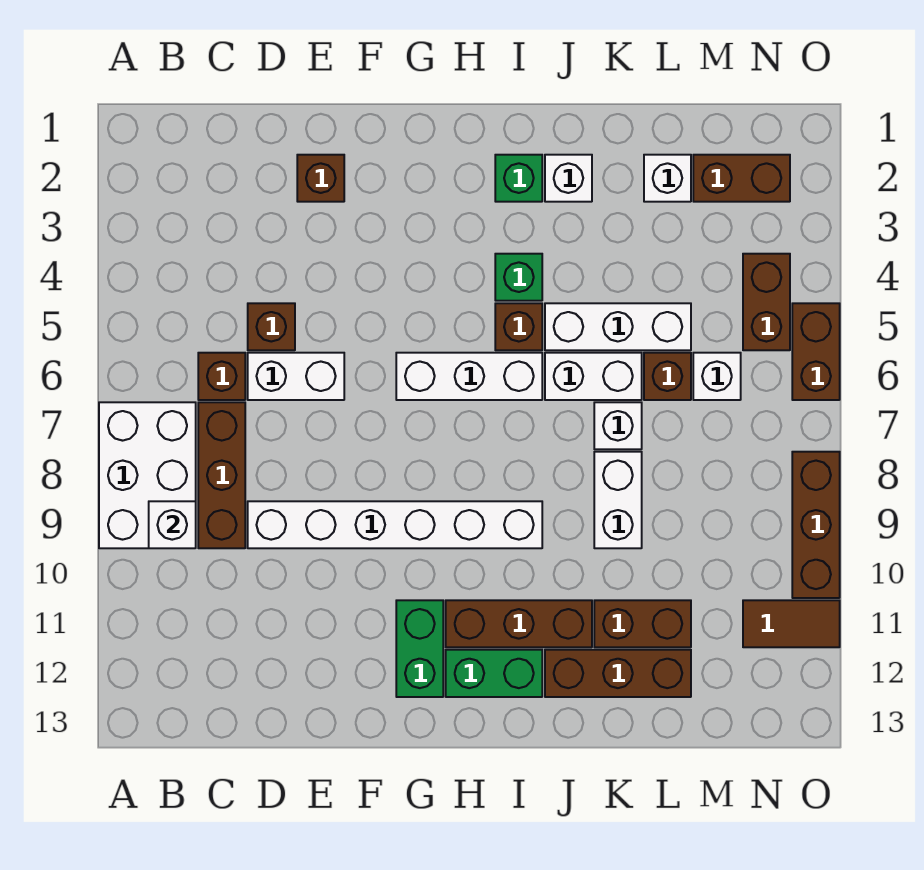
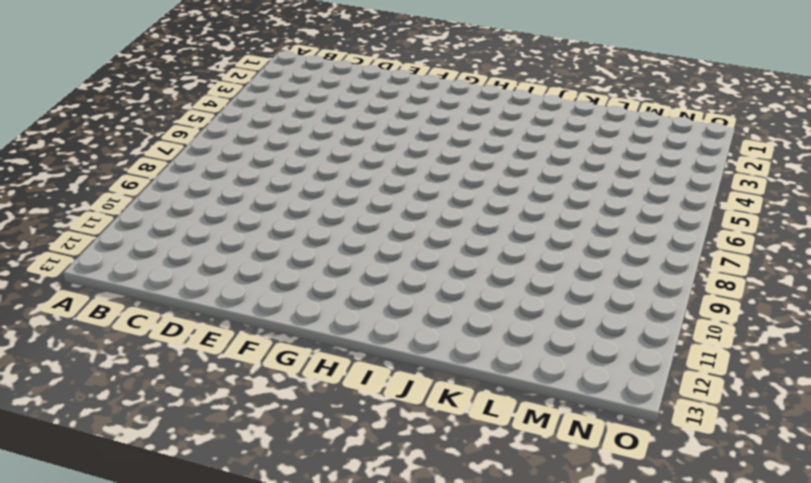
none -> white 2x3 brick [99,402,196,548]
none -> brown 1x1 brick [198,353,245,400]
none -> brown 1x3 brick [198,402,245,548]
none -> brown 1x1 brick [248,303,295,350]

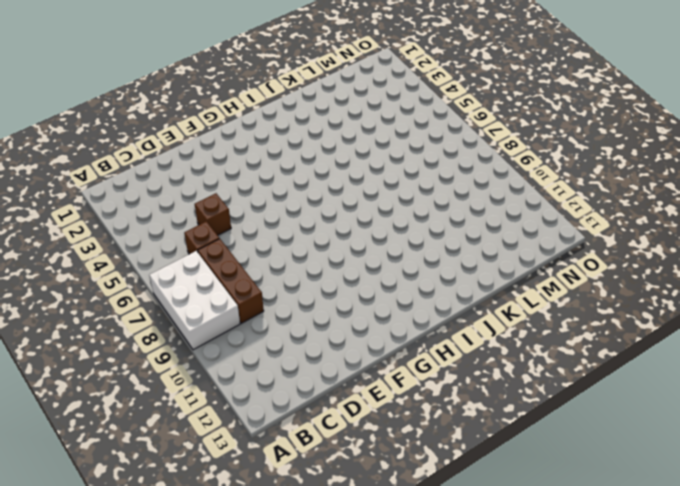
none -> white 1x2 brick [248,353,344,400]
none -> white 1x6 brick [248,501,542,548]
none -> brown 1x1 brick [297,155,344,202]
none -> white 1x3 brick [396,353,542,400]

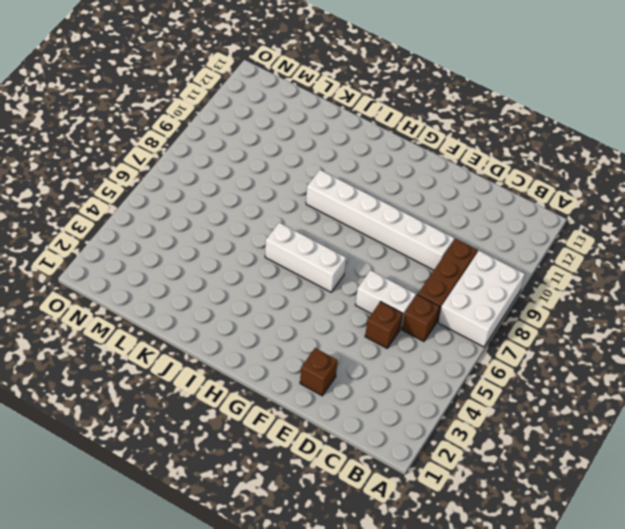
none -> green 1x2 brick [396,600,443,697]
none -> brown 1x3 brick [446,600,592,647]
none -> green 1x2 brick [446,650,542,697]
none -> green 1x1 brick [495,155,542,202]

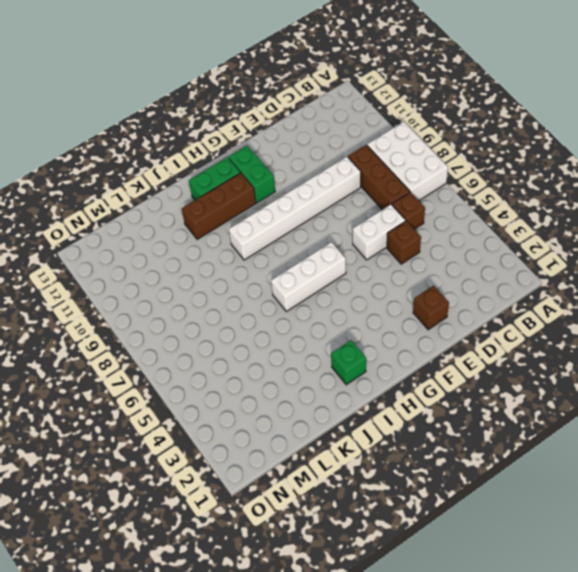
none -> green 1x1 brick [495,254,542,301]
none -> brown 1x1 brick [495,303,542,350]
none -> white 1x1 brick [545,155,592,202]
none -> white 1x3 brick [545,303,691,350]

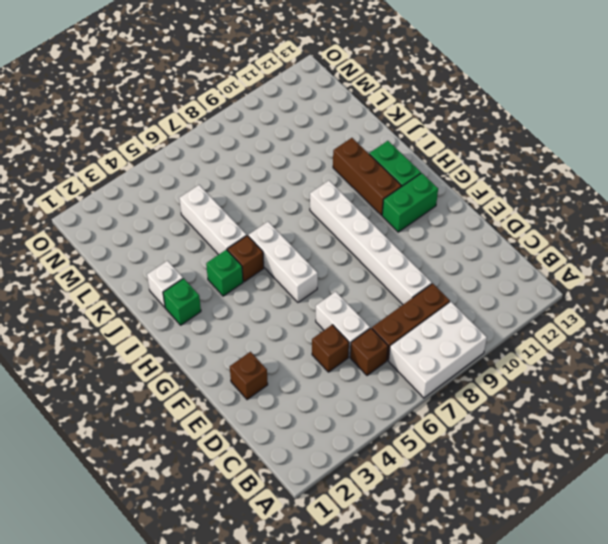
none -> white 1x2 brick [545,353,642,400]
none -> brown 1x3 brick [545,650,691,697]
none -> white 1x1 brick [594,402,642,449]
none -> white 1x2 brick [594,452,642,548]

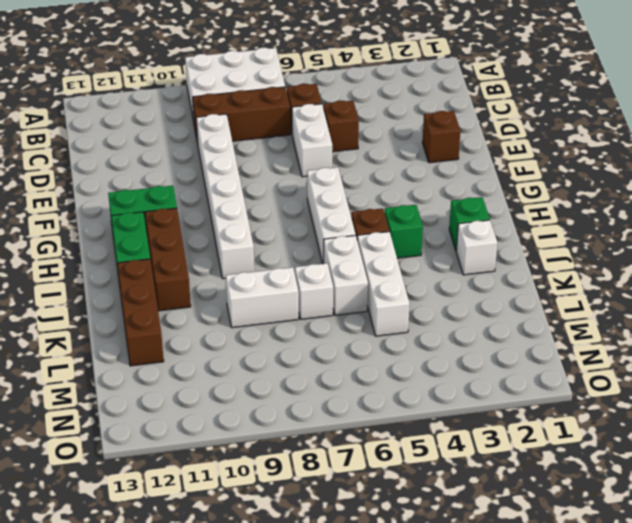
none -> brown 1x2 brick [594,600,691,647]
none -> white 1x1 brick [644,155,691,202]
none -> brown 1x1 brick [644,353,691,400]
none -> brown 1x2 brick [693,155,790,202]

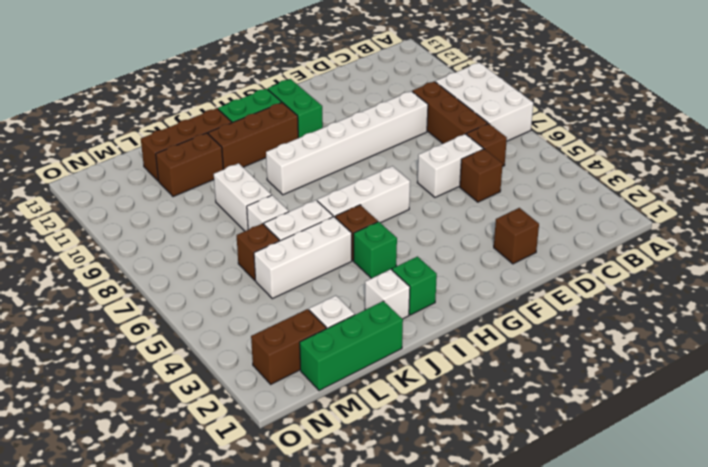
green 1x3 brick [300,301,403,391] -> none
none -> white 1x1 brick [693,353,741,400]
none -> brown 1x2 brick [743,254,790,350]
none -> brown 1x2 tile [743,600,840,647]
none -> brown 1x2 brick [792,303,840,400]

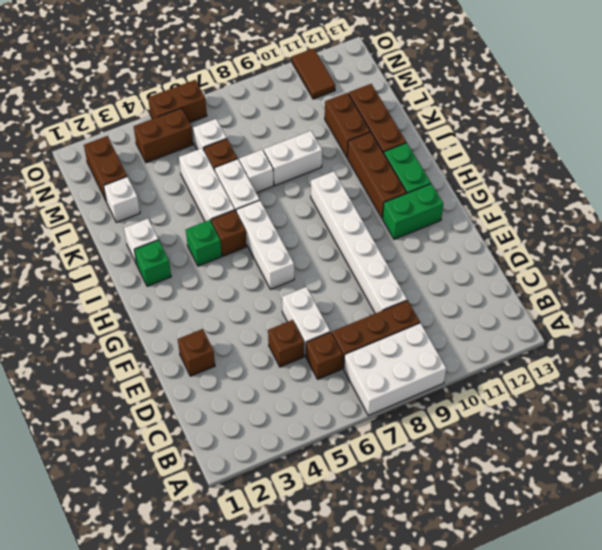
none -> brown 1x3 brick [792,452,840,598]
none -> white 1x1 brick [149,501,196,548]

